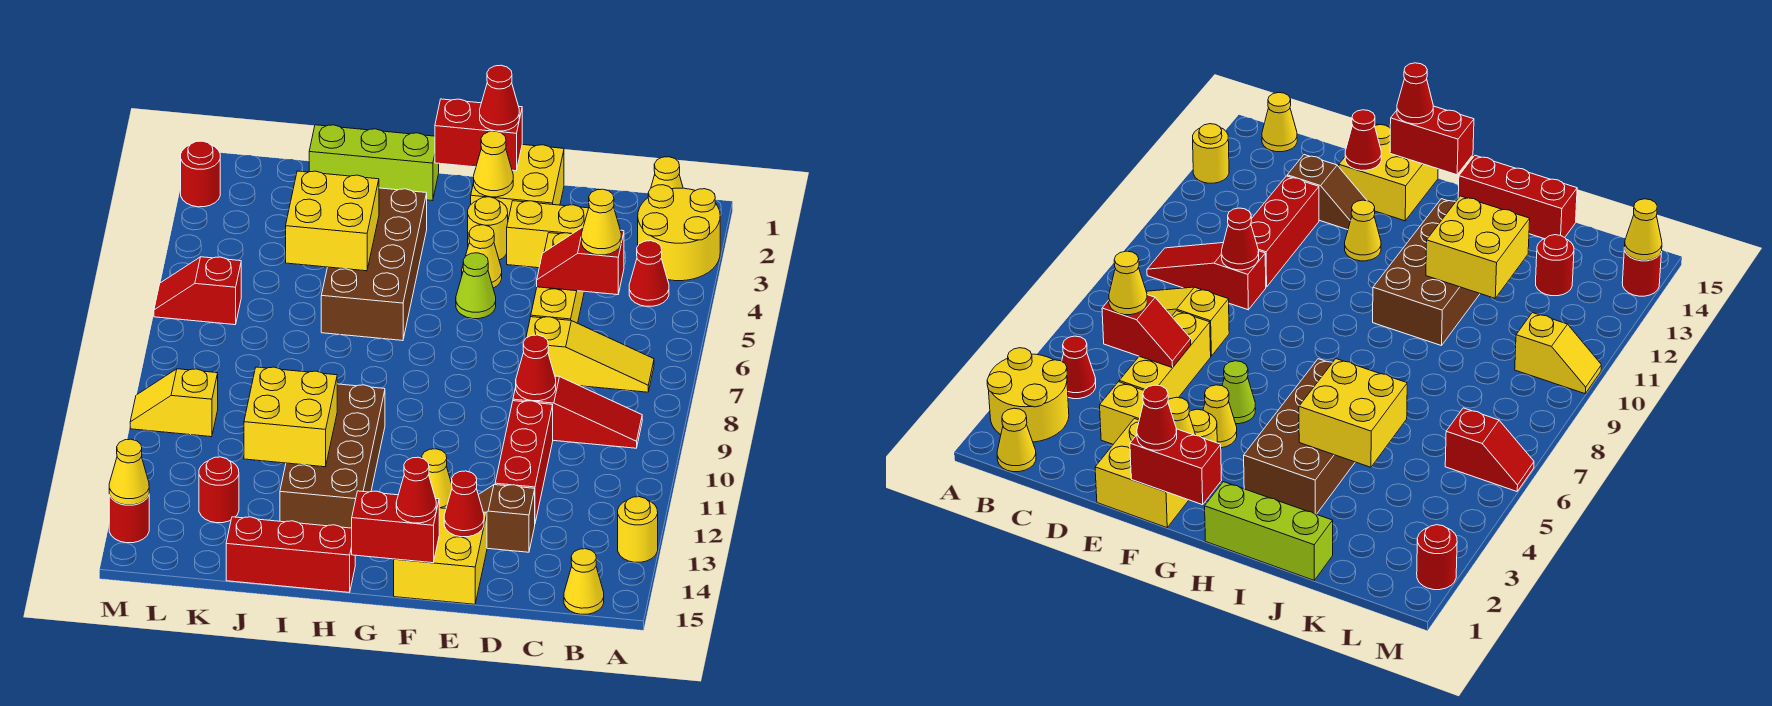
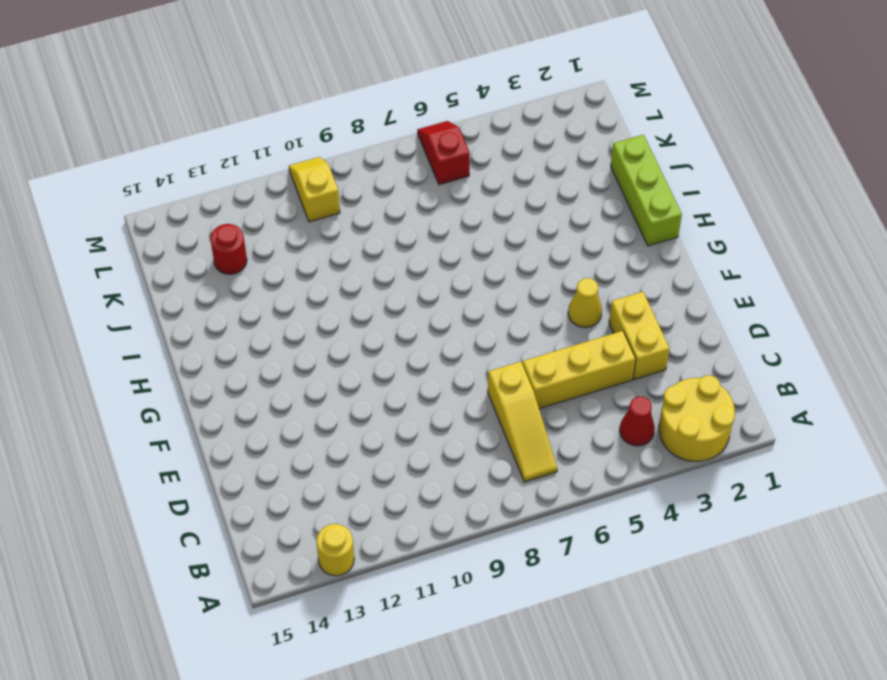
none -> yellow 1x1 cone [651,157,683,189]
none -> red 1x3 slope [513,376,642,448]
none -> yellow 1x1 cone [564,549,604,614]
none -> red 1x3 brick [495,401,553,522]

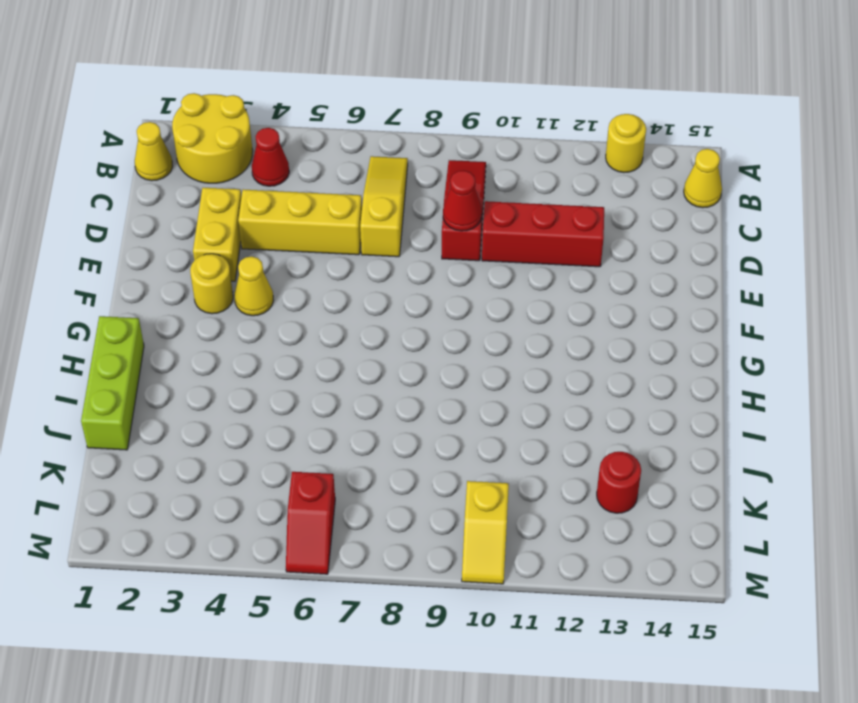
none -> brown 1x2 slope [479,485,535,552]
none -> yellow 2x2 brick [471,145,564,219]
none -> yellow 2x2 brick [394,508,487,604]
none -> lime 1x1 cone [456,253,496,319]

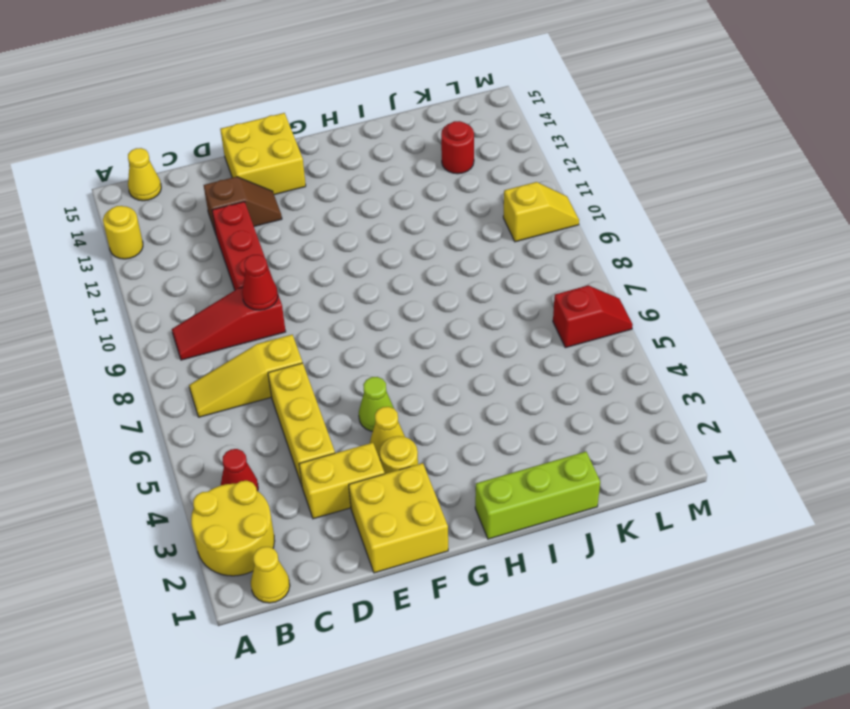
none -> yellow 1x1 cone [422,449,452,509]
none -> brown 2x4 brick [321,188,427,341]
none -> brown 2x4 brick [280,384,385,528]
none -> red 1x3 brick [226,517,355,592]

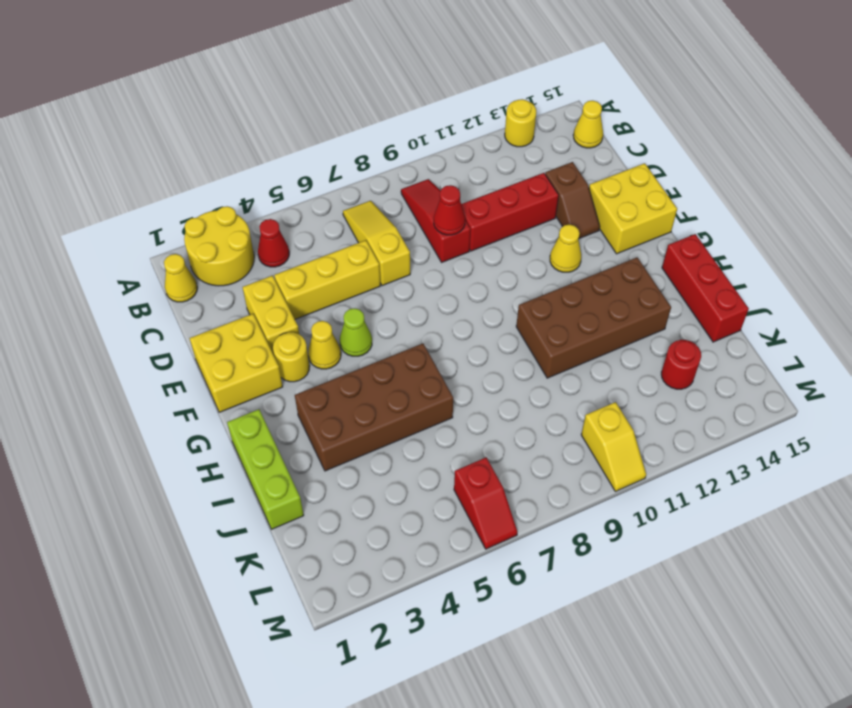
none -> red 1x1 round brick [181,141,220,207]
none -> red 1x1 round brick [109,495,149,543]
none -> red 1x2 slope [537,227,624,295]
none -> red 1x1 cone [444,471,484,537]

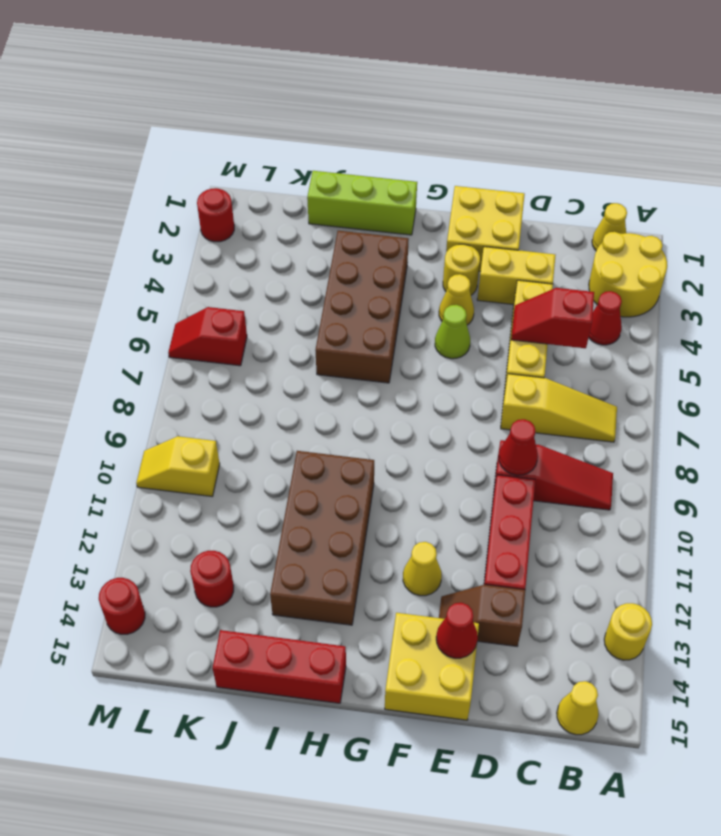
none -> red 1x2 brick [435,99,522,171]
none -> yellow 1x1 cone [474,131,513,197]
none -> red 1x2 brick [352,491,439,563]
none -> yellow 2x2 brick [286,171,379,271]

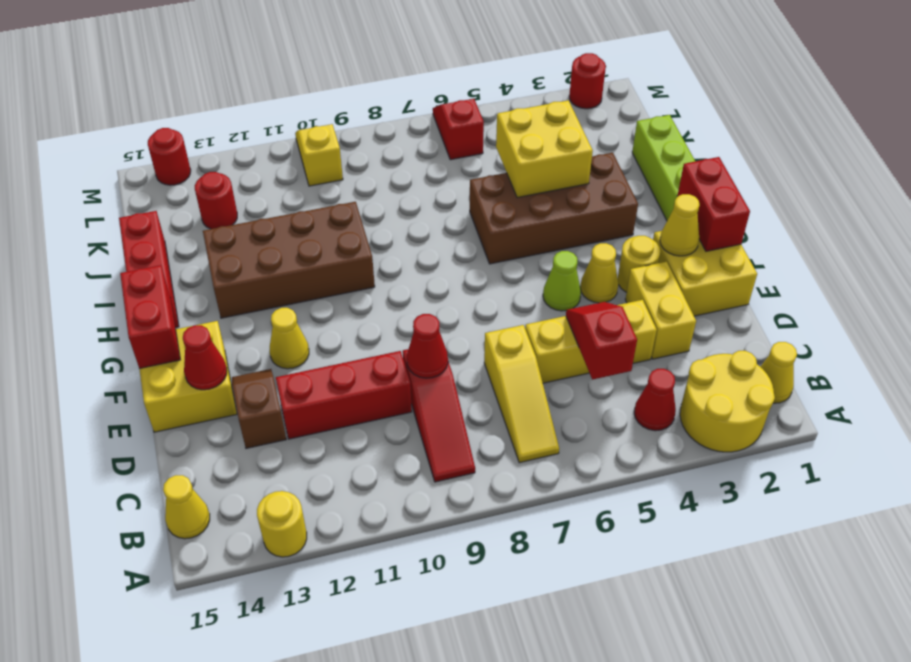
none -> yellow 2x2 brick [244,367,337,467]
none -> yellow 1x1 cone [109,439,149,505]
none -> yellow 1x1 cone [581,189,621,255]
none -> red 1x1 cone [480,65,519,131]

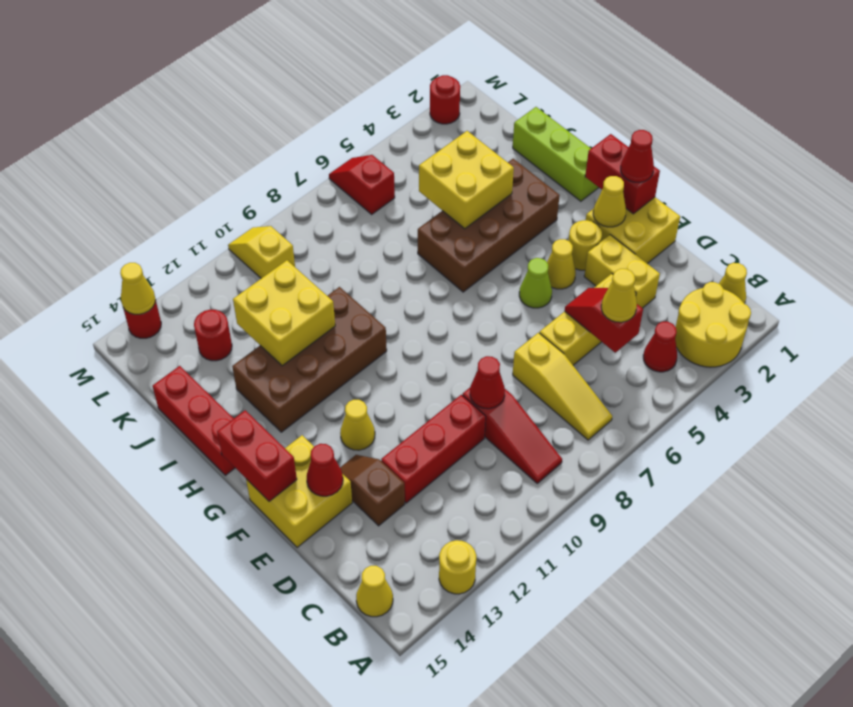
none -> red 1x1 cone [396,457,436,523]

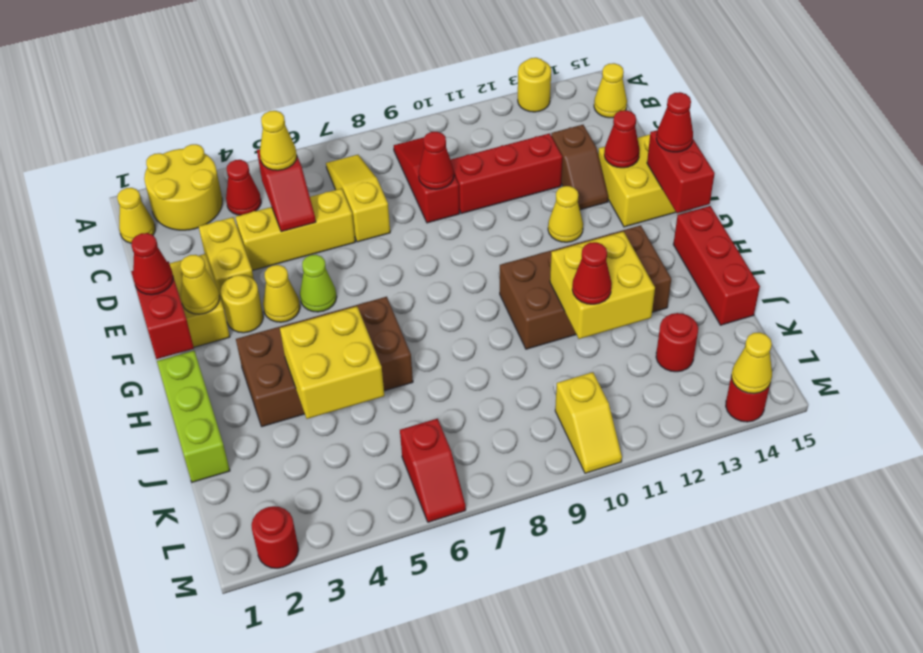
red 1x1 cone [572,242,612,304] -> none

